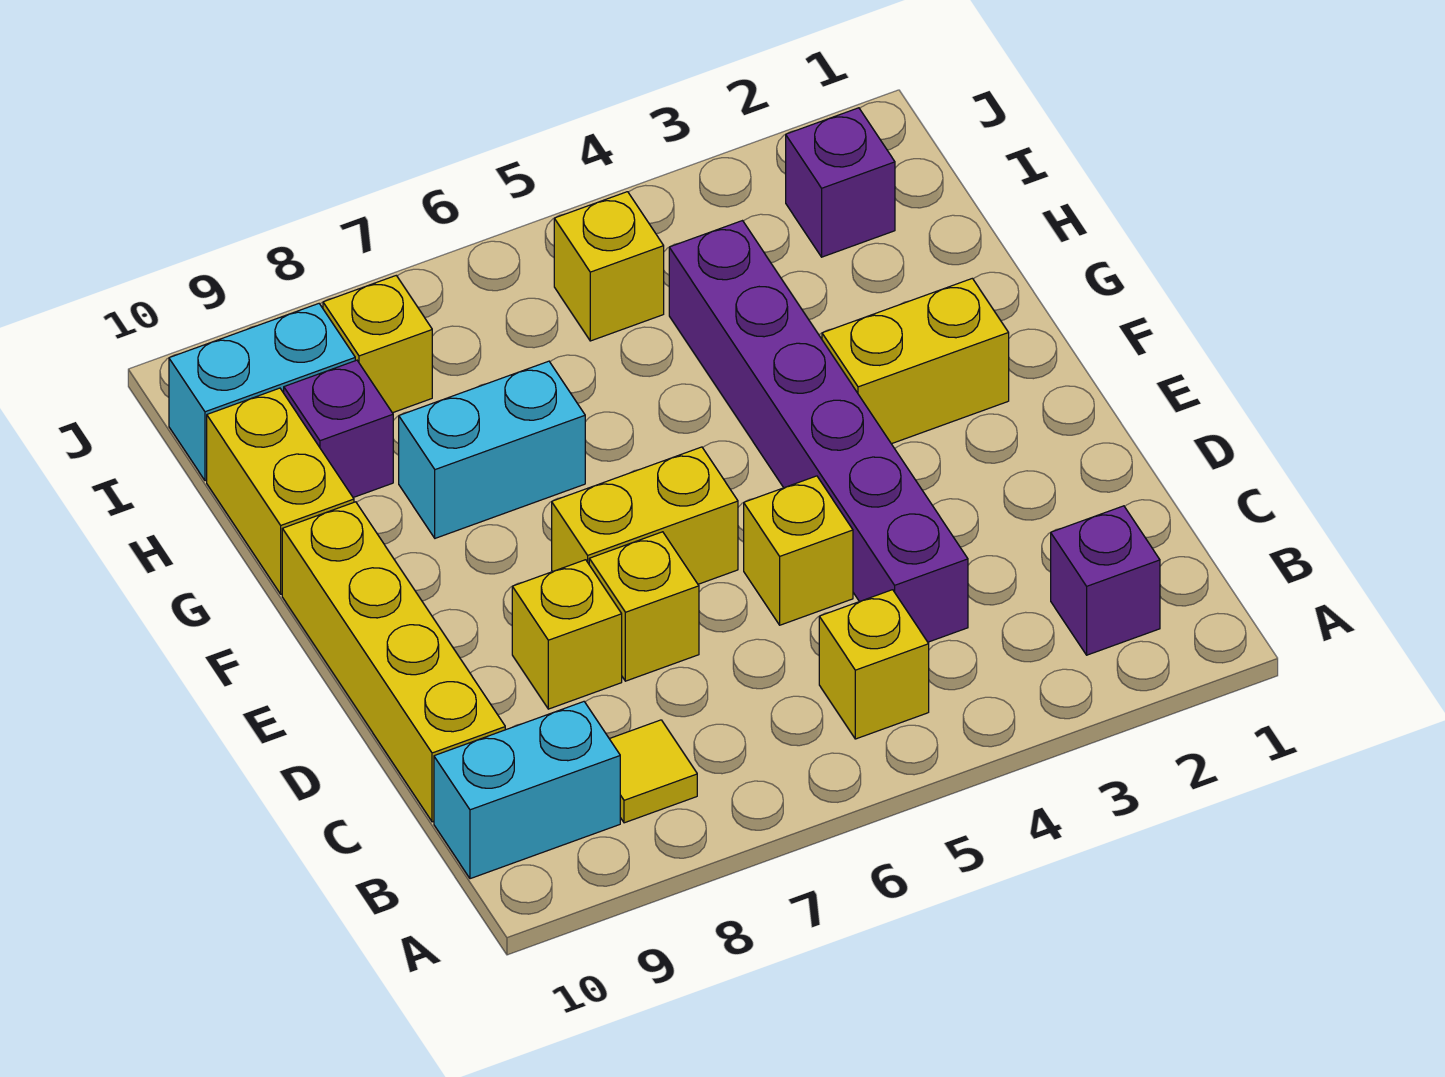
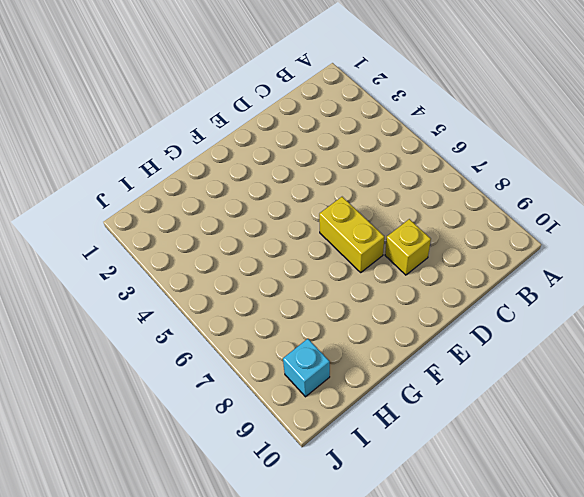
cyan 1x1 brick [283,339,330,397] -> cyan 1x2 brick [169,304,355,481]
none -> purple 1x1 brick [1051,506,1160,655]
none -> yellow 1x1 brick [819,590,929,739]
none -> yellow 1x1 tile [610,720,697,823]

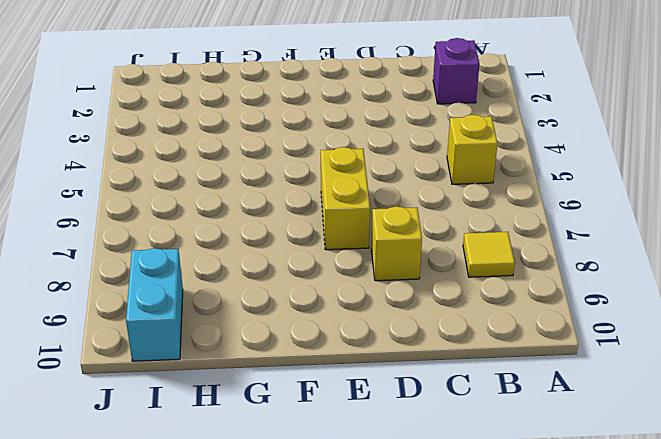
none -> cyan 1x2 brick [434,702,620,879]
none -> purple 1x6 brick [669,221,968,642]
none -> yellow 1x4 brick [282,502,505,822]

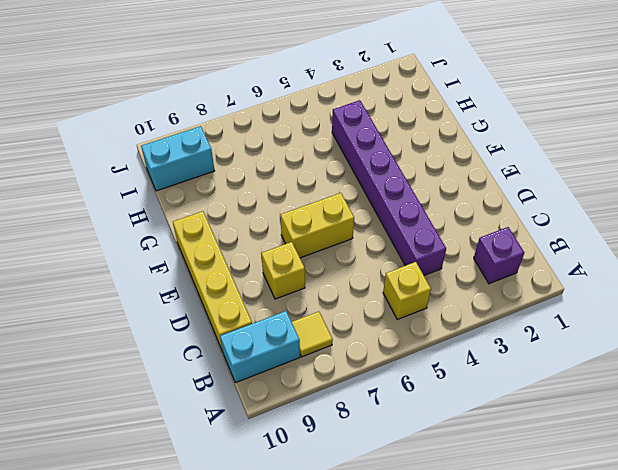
none -> yellow 1x1 brick [744,476,853,625]
none -> yellow 1x1 brick [589,532,699,681]
none -> yellow 1x2 brick [822,278,1009,444]

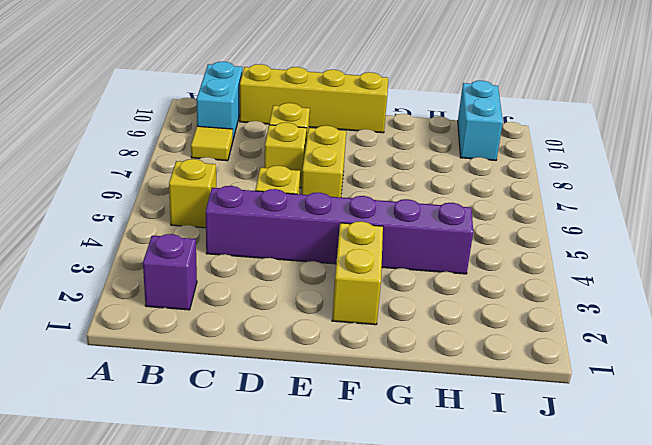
none -> cyan 1x2 brick [399,361,585,538]
none -> yellow 1x2 brick [207,388,354,594]
none -> purple 1x1 brick [284,360,393,498]

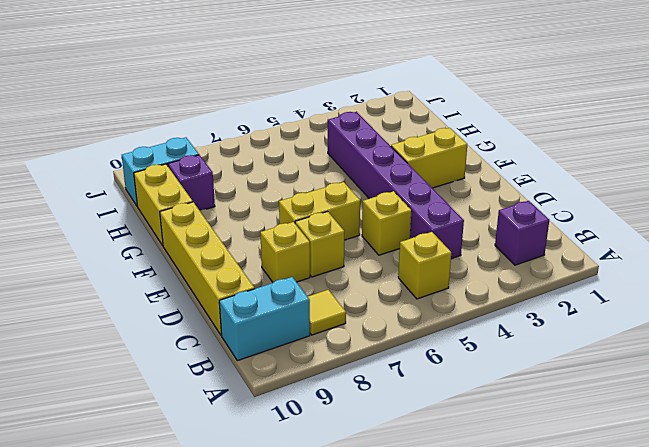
none -> cyan 1x2 brick [399,361,585,538]
none -> purple 1x1 brick [786,108,895,257]
none -> yellow 1x1 brick [554,192,664,341]

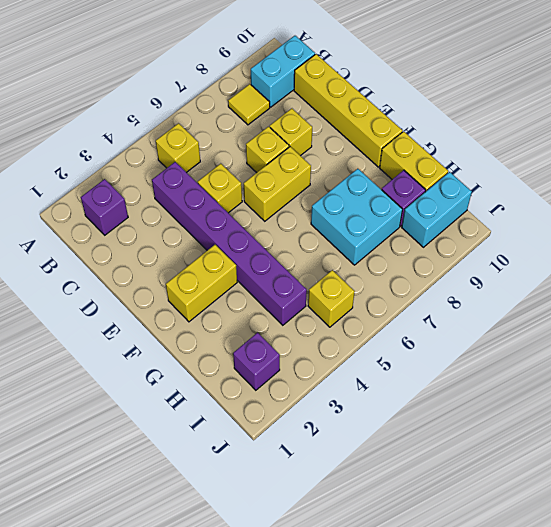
cyan 2x2 brick [311,169,403,265] -> cyan 1x2 brick [399,361,585,538]
none -> yellow 1x1 brick [323,276,432,413]

